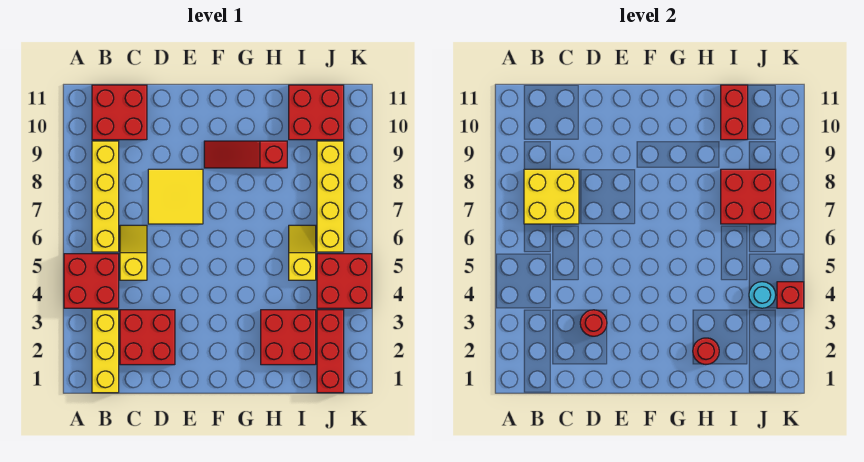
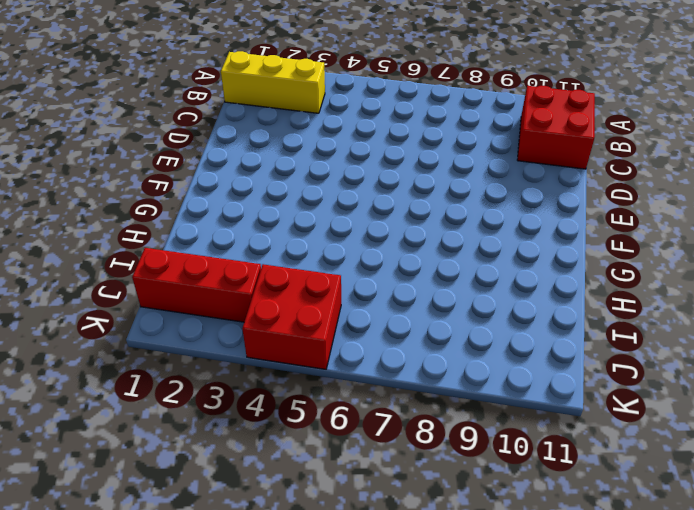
none -> red 2x2 brick [64,254,119,308]
none -> yellow 1x4 brick [92,141,119,252]
none -> red 2x2 brick [120,310,175,365]

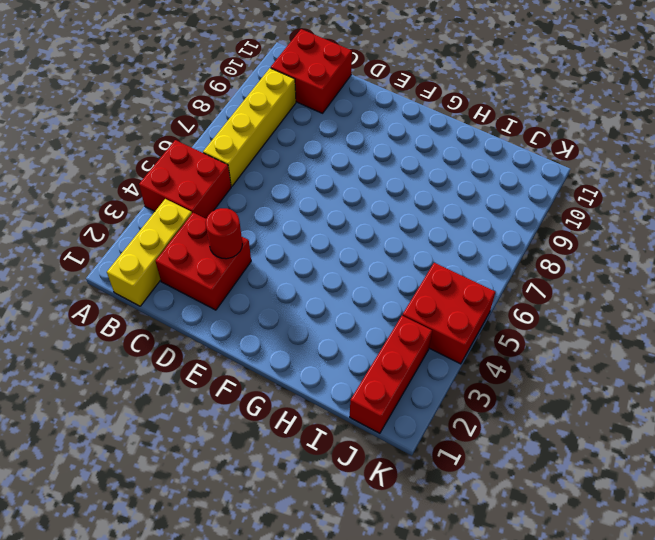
none -> yellow 1x2 slope [120,225,147,280]
none -> yellow 2x2 tile [148,169,203,224]
none -> red 1x3 slope [204,141,287,168]

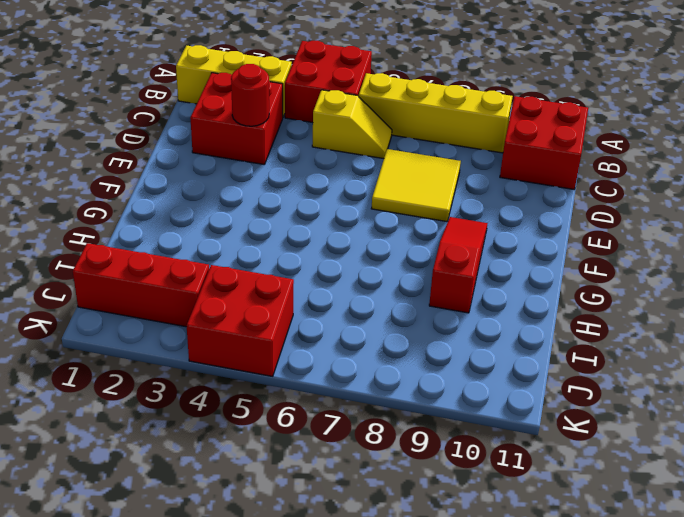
none -> red 2x2 brick [261,310,316,365]
none -> yellow 1x2 slope [289,225,316,280]
none -> red 2x2 brick [289,85,344,140]

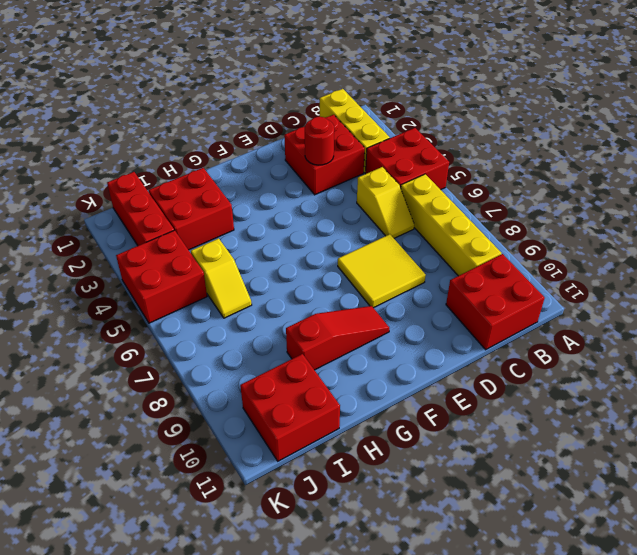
none -> yellow 1x4 brick [317,141,344,252]
none -> yellow 2x2 brick [524,169,579,224]
none -> red 1x1 round brick [693,338,719,364]

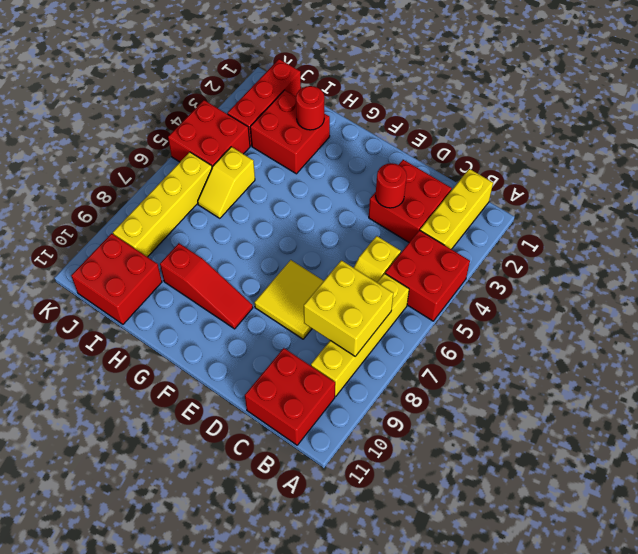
none -> red 2x2 brick [721,169,776,224]
none -> red 1x2 brick [721,85,748,140]
none -> cyan 1x1 round brick [749,282,776,308]

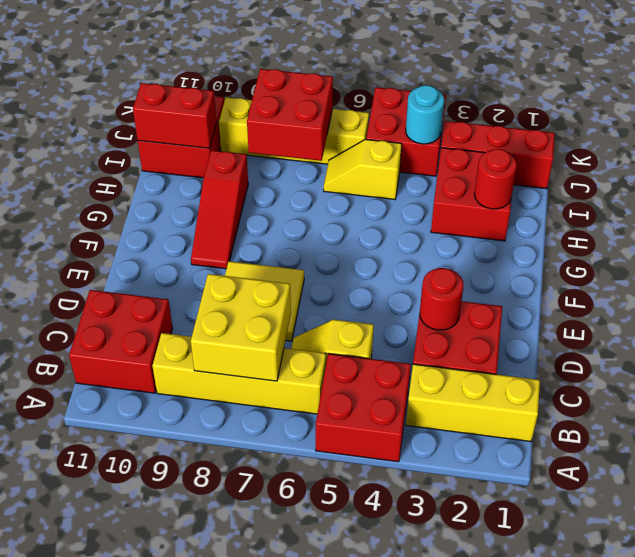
none -> red 1x1 brick [777,282,804,308]

